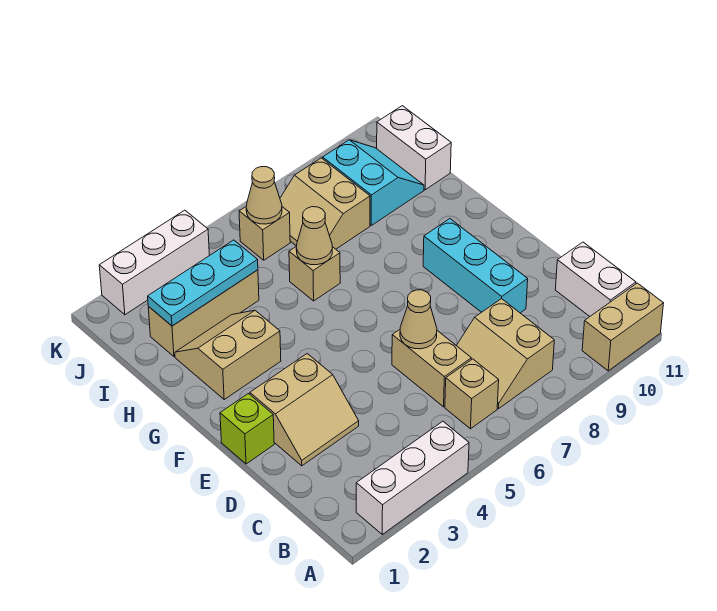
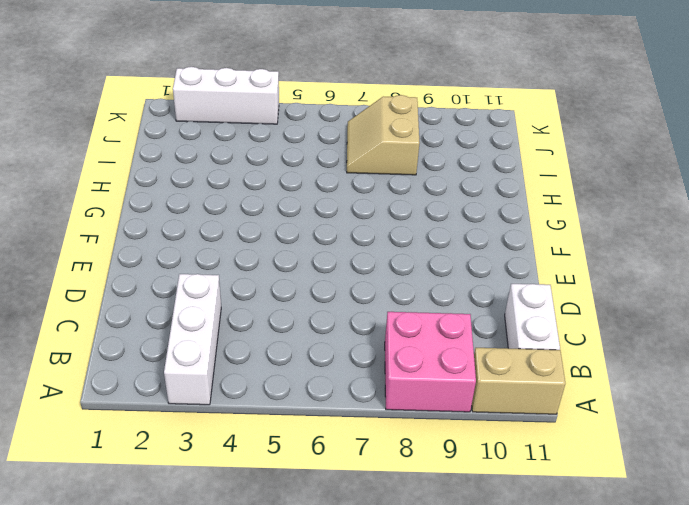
white 1x3 brick [164,274,221,405] -> white 1x3 brick turned to [356,421,469,534]
pink 2x2 brick [385,312,476,412] -> tan 2x2 slope [456,299,554,409]
none -> tan 1x1 brick [445,359,499,429]
none -> tan 1x2 brick [392,330,471,407]
none -> tan 2x2 slope [250,354,359,466]

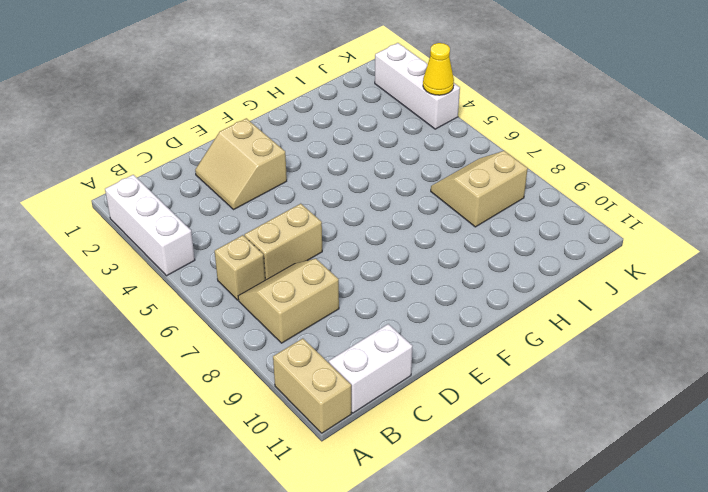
yellow 1x1 cone [423,43,454,95] -> none
none -> cyan 1x3 brick [423,219,528,313]
none -> lime 1x1 brick [220,394,274,464]
none -> tan 2x2 slope [175,310,281,399]

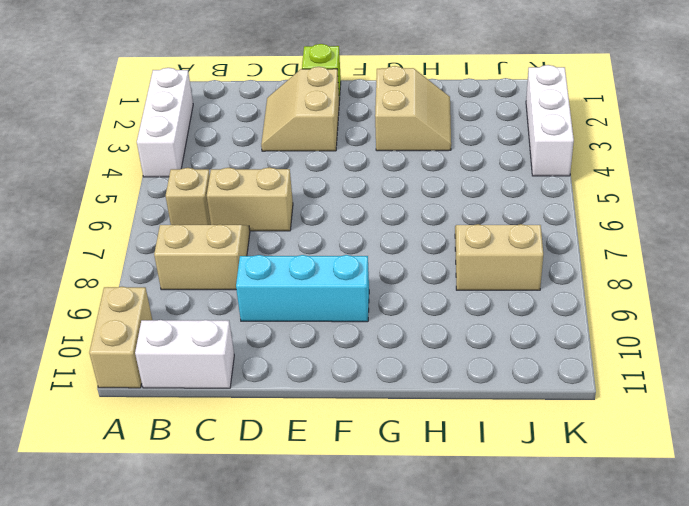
none -> tan 1x1 brick [289,246,340,301]
none -> tan 1x3 brick [148,270,259,357]
none -> cyan 2x2 slope [323,140,424,225]

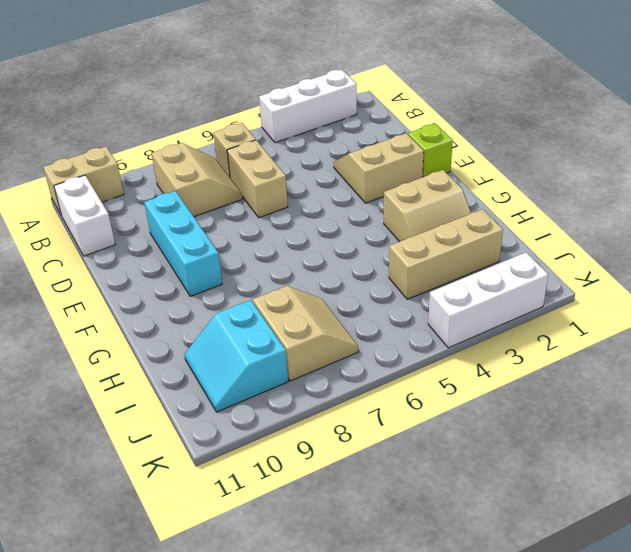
none -> tan 1x1 brick [289,246,340,301]
none -> white 1x2 brick [377,106,451,190]
none -> tan 1x1 brick [239,207,290,260]

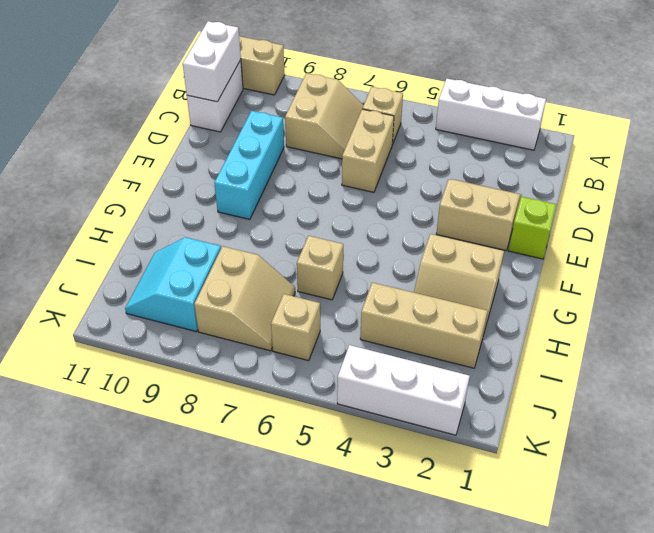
white 1x2 brick [183,21,241,102] -> white 1x2 brick moved to [377,106,451,190]
none -> tan 1x1 cone [400,290,437,349]
none -> tan 1x1 cone [296,207,332,265]
none -> cyan 1x3 plate [148,240,258,326]

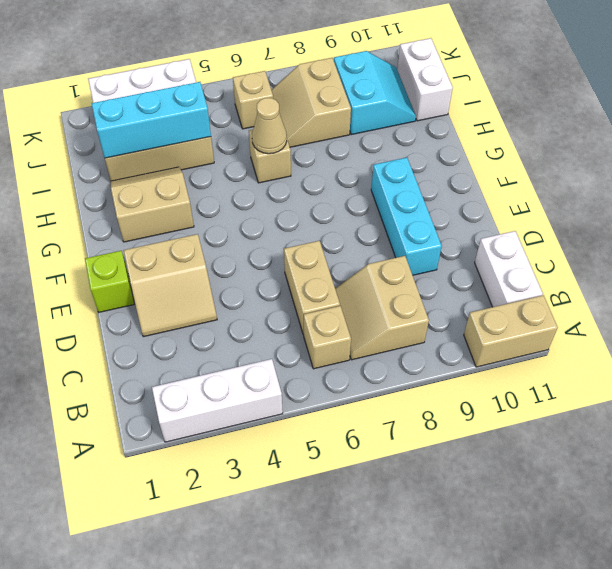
cyan 1x3 brick [92,82,211,158] -> cyan 1x3 plate [148,240,258,326]
none -> tan 1x1 cone [400,290,437,349]
none -> tan 1x1 cone [246,167,282,224]

